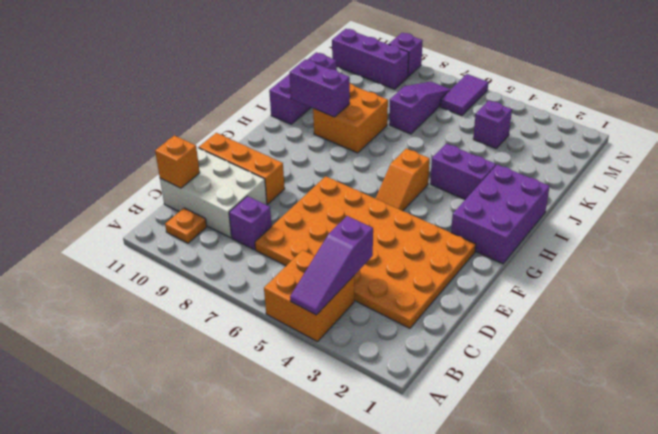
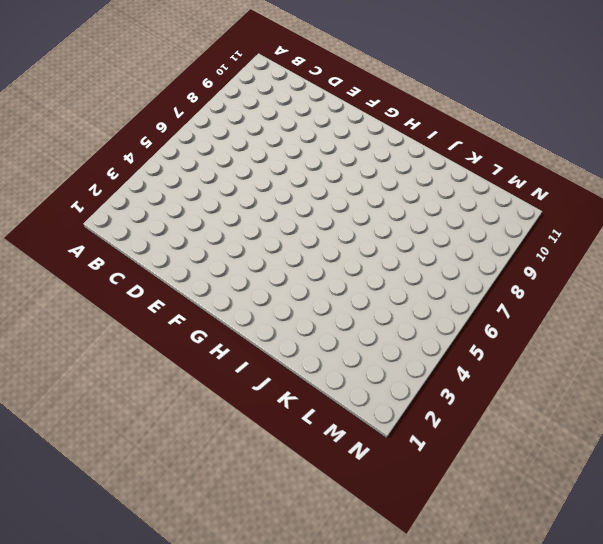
none -> orange 2x2 brick [264,250,354,342]
none -> orange 1x1 plate [165,208,207,243]
none -> orange 4x6 plate [255,176,476,328]

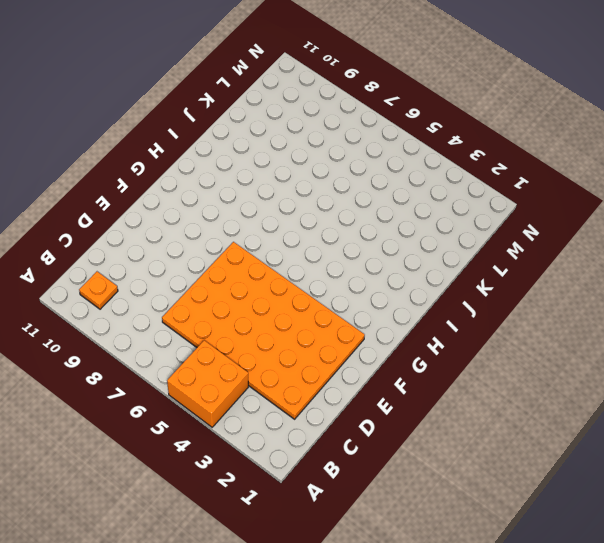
none -> purple 1x1 brick [229,196,272,250]
none -> white 2x3 brick [160,148,267,238]
none -> orange 1x3 brick [199,133,285,204]

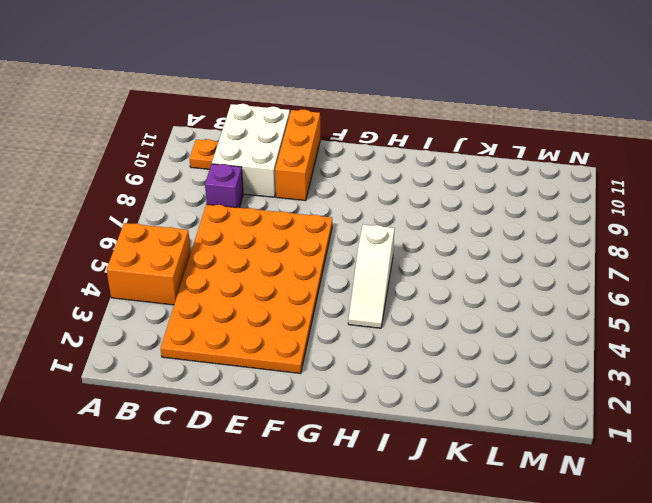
white 1x3 slope [348,225,395,328] -> orange 1x2 slope [376,149,430,211]
none -> purple 2x3 brick [451,165,550,264]
none -> purple 1x2 brick [430,144,496,199]
none -> orange 2x2 brick [313,84,388,153]

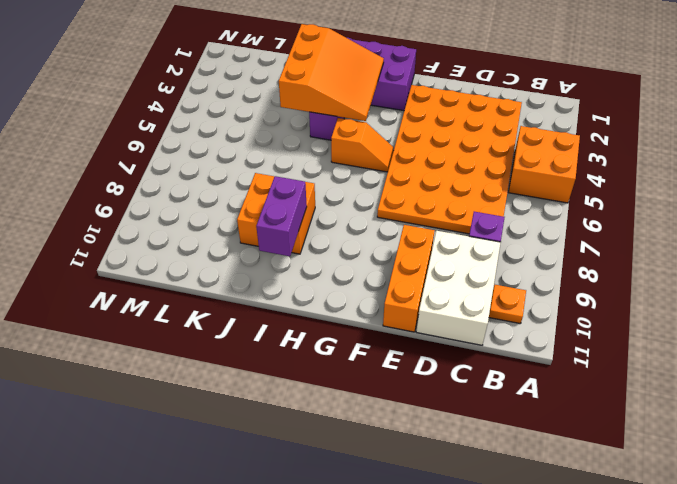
orange 3x3 slope [279,24,384,121] -> none
none -> purple 1x3 brick [269,52,337,124]
none -> purple 1x3 slope [389,82,451,134]
none -> purple 1x1 brick [473,100,512,148]

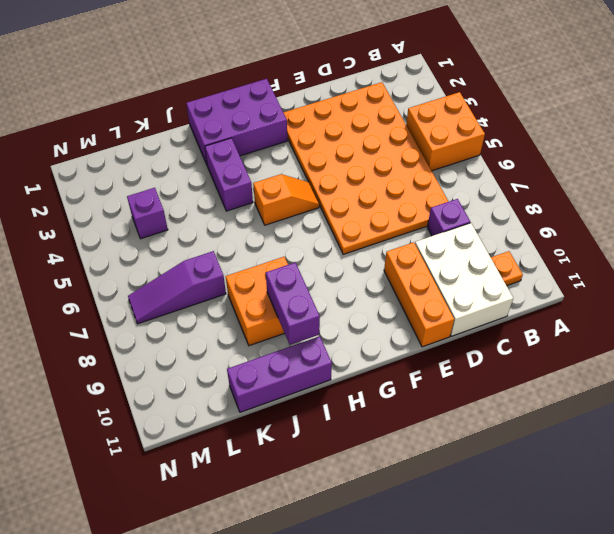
none -> purple 1x2 tile [440,74,488,116]
none -> purple 1x3 brick [332,29,409,89]
none -> purple 1x1 brick [389,33,423,77]

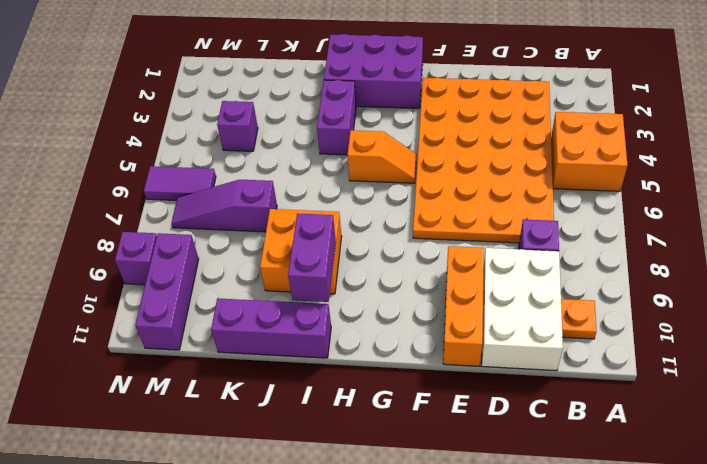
none -> purple 1x3 slope [290,216,373,315]
none -> orange 1x1 brick [155,136,200,188]

